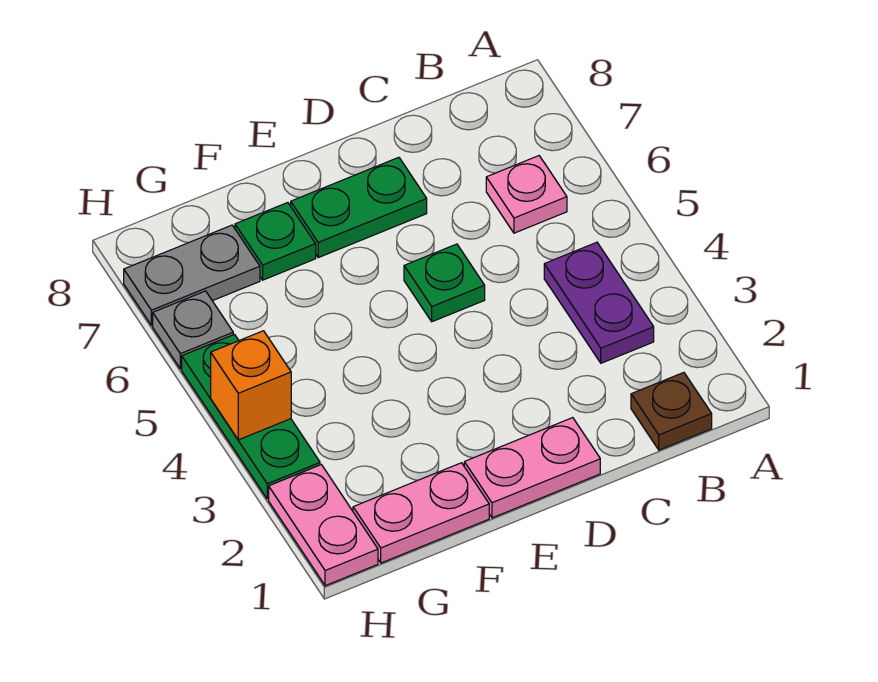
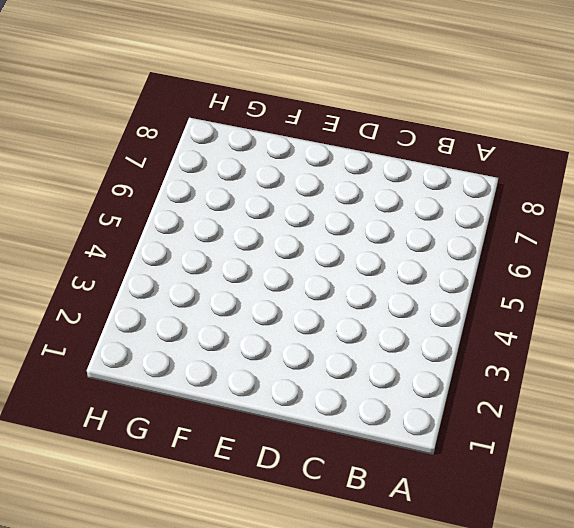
none -> brown 1x1 plate [631,373,712,450]
none -> purple 1x2 plate [544,242,654,363]
none -> pink 1x1 plate [486,156,567,233]

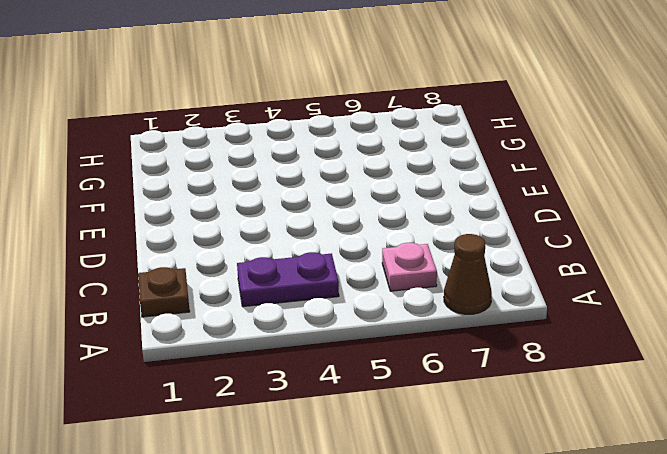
brown 1x1 cone [444,234,492,314] -> none
none -> pink 1x2 plate [464,418,600,518]
none -> green 1x1 plate [404,244,485,322]
none -> green 1x2 plate [291,157,427,258]

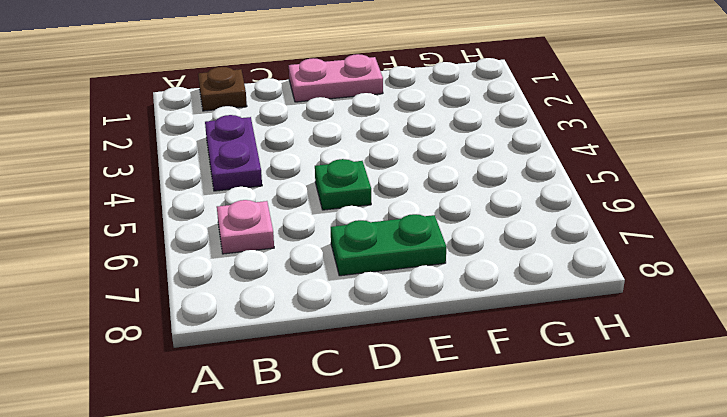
none -> pink 1x2 plate [353,463,489,563]
none -> green 1x1 plate [235,203,316,280]
none -> grey 1x2 plate [124,225,260,325]

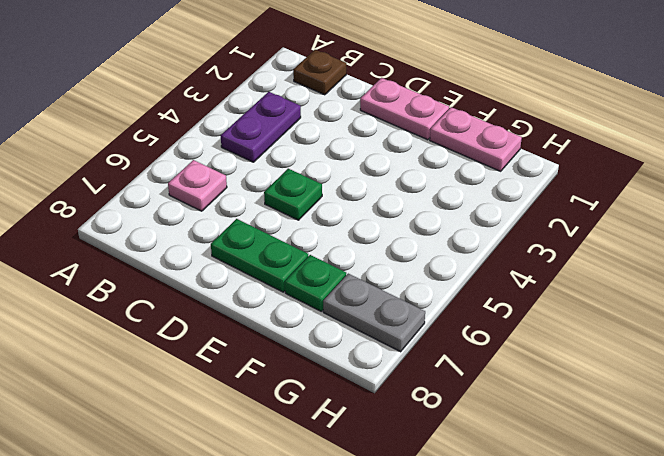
none -> pink 1x2 plate [269,465,378,586]
none -> green 1x3 plate [182,335,320,499]
none -> grey 1x1 plate [153,291,233,369]

